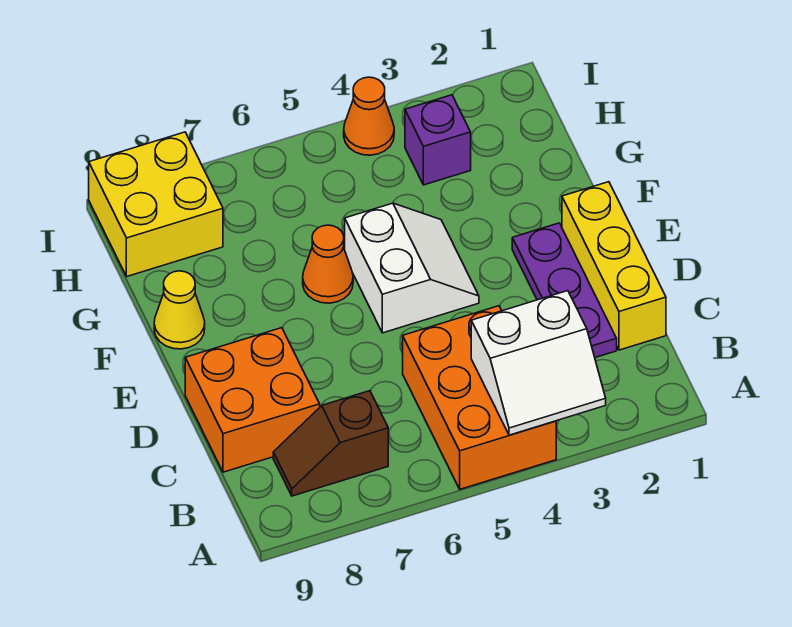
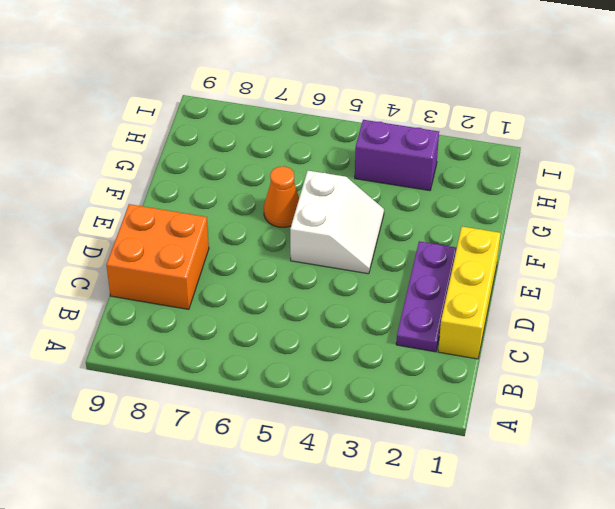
purple 1x2 brick [355,120,439,191] -> purple 1x1 brick [405,95,471,185]
none -> orange 2x3 brick [403,306,556,489]
none -> brown 1x2 slope [273,391,388,496]
none -> yellow 1x1 cone [154,271,205,349]

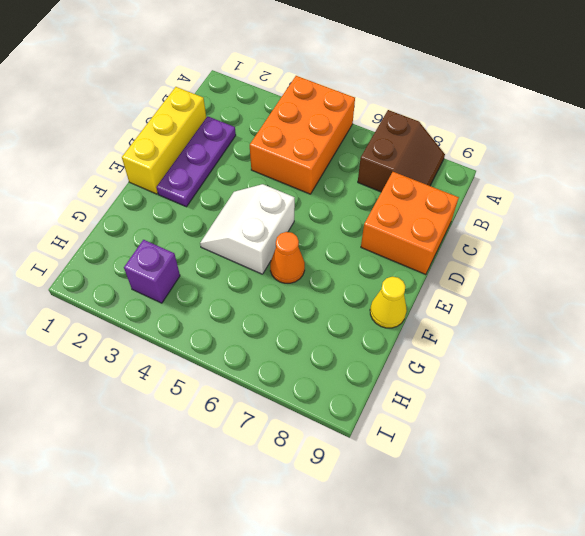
brown 2x2 slope [358,110,445,192] -> brown 1x2 slope [273,391,388,496]
none -> yellow 2x2 brick [89,132,223,276]
none -> orange 1x1 cone [344,77,394,155]
none -> white 2x2 slope [471,291,606,435]

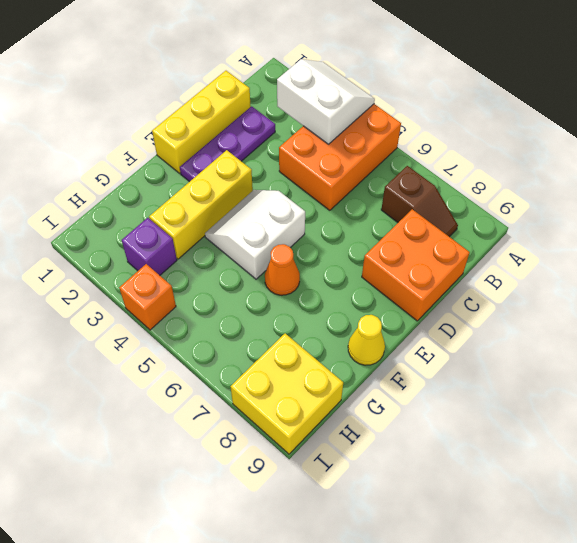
yellow 1x3 brick [149,150,253,259] -> none
orange 1x1 brick [119,264,176,330] -> orange 1x1 cone [344,77,394,155]

